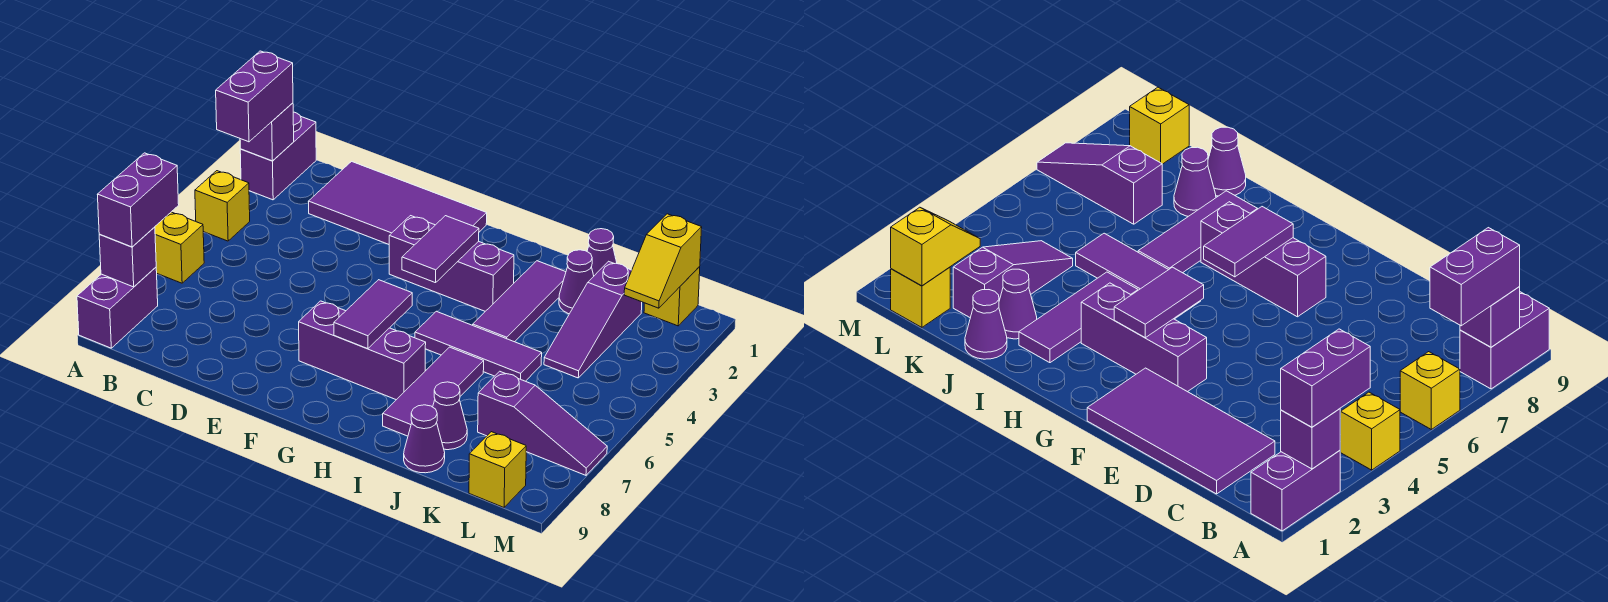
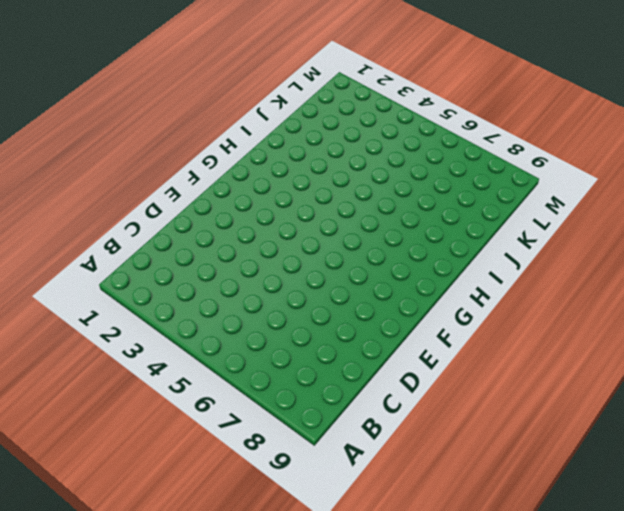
none -> purple 1x2 brick [240,112,316,200]
none -> yellow 1x1 brick [195,171,250,241]
none -> yellow 1x1 brick [155,212,204,283]

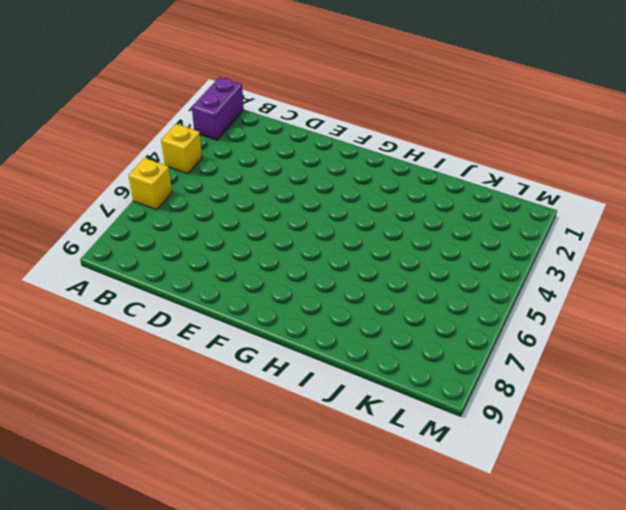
none -> purple 1x2 brick [77,267,158,348]
none -> purple 2x4 tile [308,162,487,245]
none -> purple 1x3 brick [389,216,514,311]

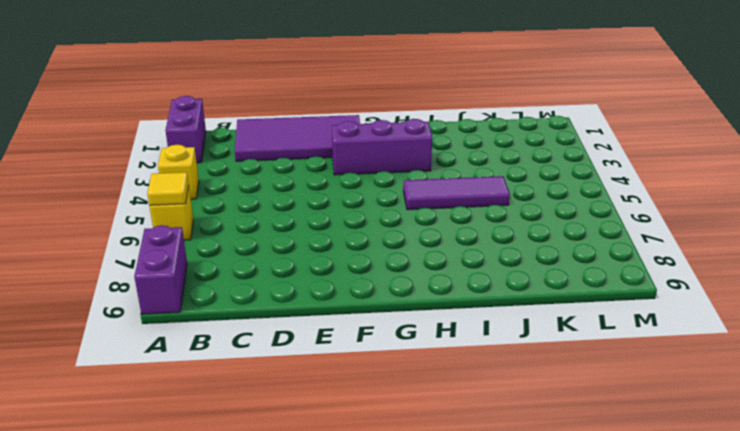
yellow 1x1 tile [147,172,189,205] -> none
none -> purple 1x3 brick [299,301,426,400]
none -> purple 1x3 tile [473,261,566,342]
none -> purple 1x3 tile [383,347,484,436]

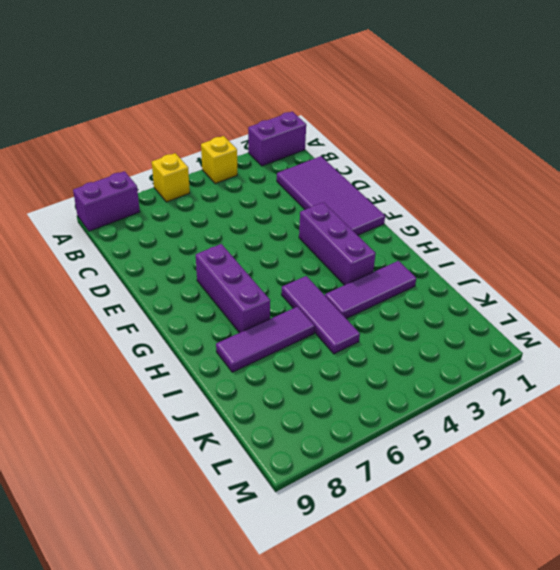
none -> purple 1x1 cone [587,229,617,276]
none -> purple 1x1 cone [559,250,594,314]
none -> purple 1x1 cone [433,382,467,450]

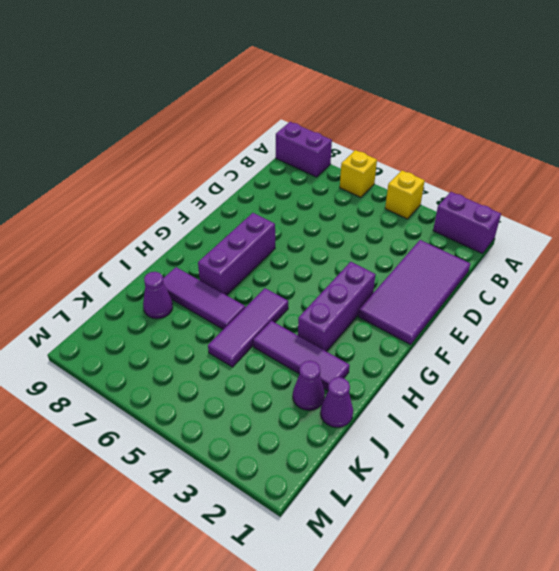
none -> purple 1x1 cone [404,405,445,473]
none -> purple 1x3 slope [544,261,642,378]
none -> purple 1x3 slope [478,371,607,475]

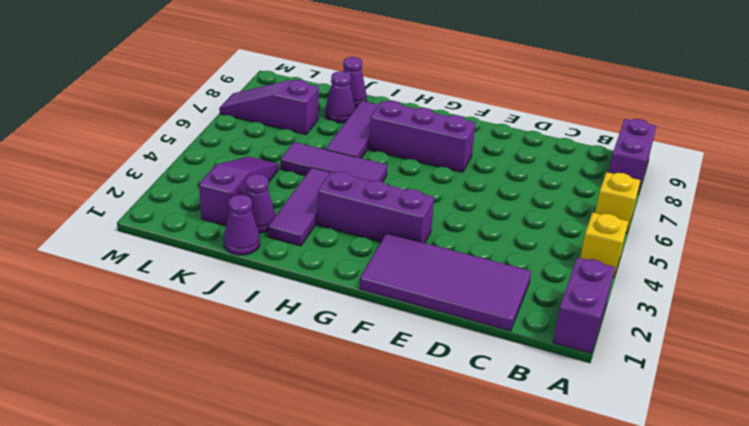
none -> yellow 1x1 brick [644,267,700,326]
none -> yellow 1x1 brick [469,432,526,507]
none -> purple 1x1 brick [240,103,294,161]

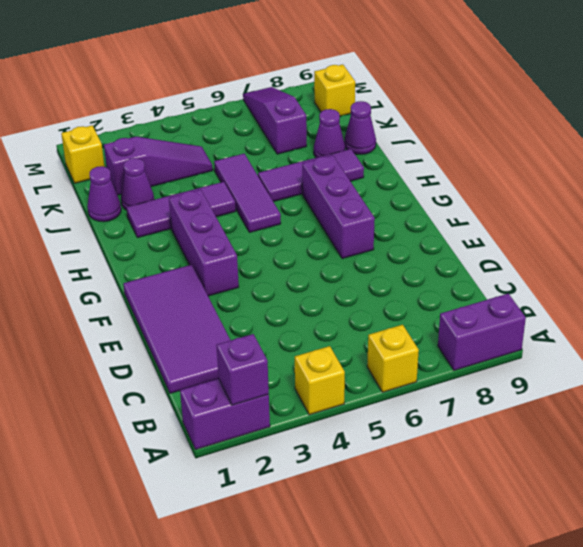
none -> purple 1x1 brick [99,227,156,287]
none -> purple 1x2 tile [402,216,479,283]
none -> purple 1x2 tile [334,280,412,349]

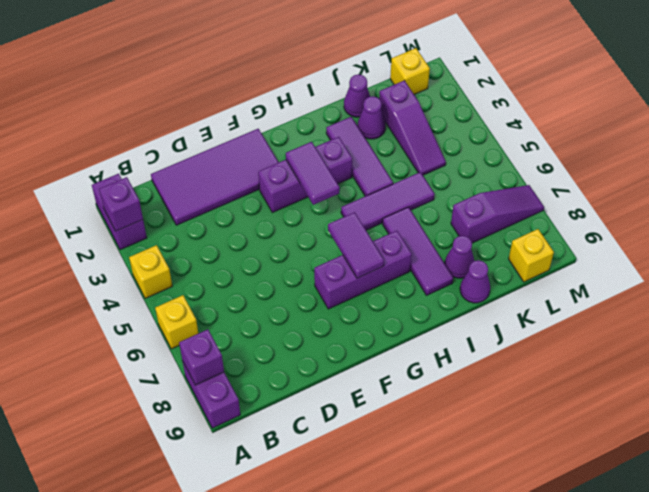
none -> yellow 1x2 slope [624,214,702,308]
none -> purple 1x2 brick [216,51,293,142]
none -> purple 1x2 brick [97,153,179,247]

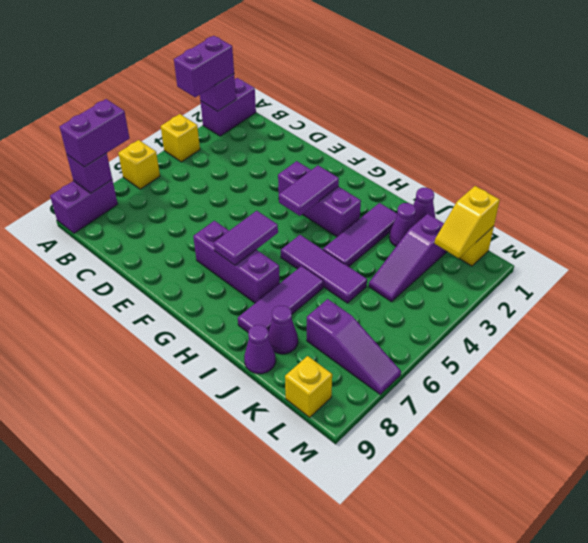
none -> purple 2x4 tile [308,162,487,245]

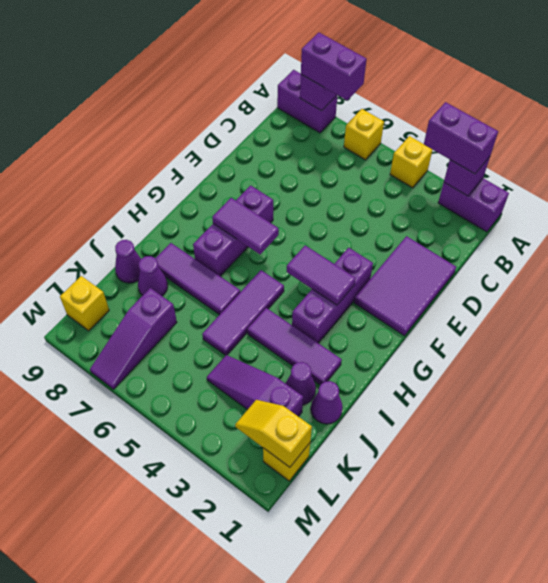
purple 2x3 tile [354,236,456,336] -> purple 2x4 tile [308,162,487,245]

